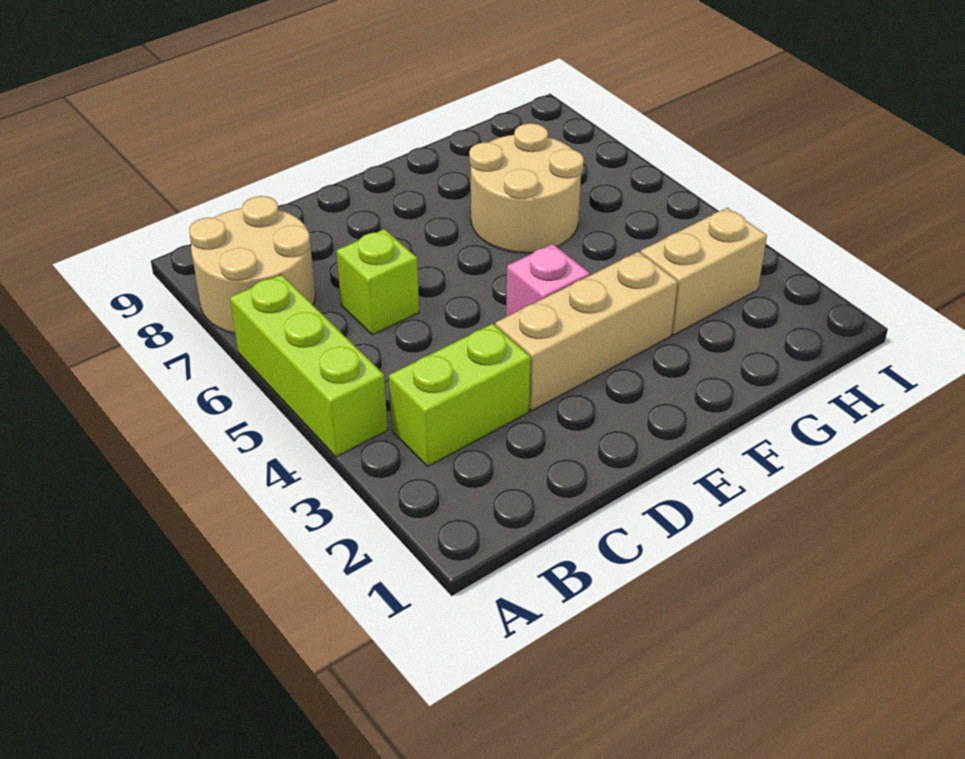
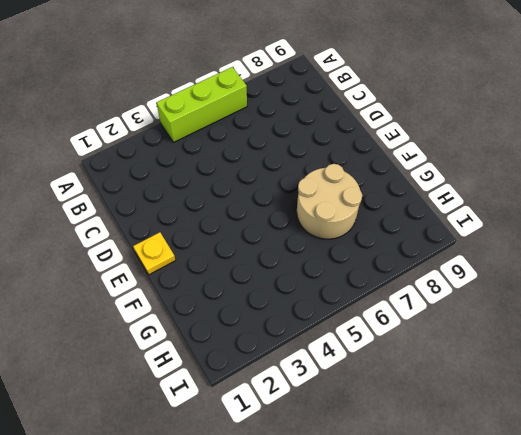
yellow 1x1 plate [133,232,176,275] -> none
none -> tan 2x2 round brick [189,196,315,334]
none -> lime 1x2 brick [389,324,531,467]

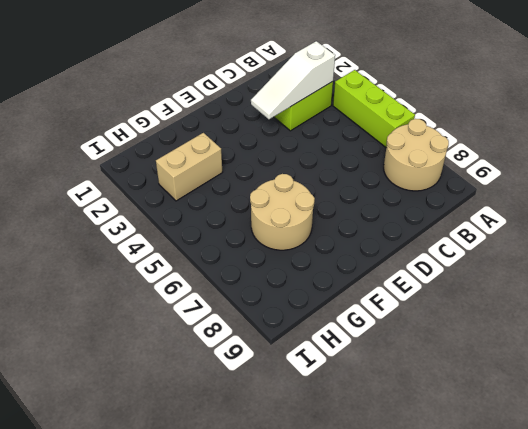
white 1x3 slope [251,41,335,119] -> none
none -> lime 1x1 brick [336,229,419,335]
none -> tan 1x3 brick [495,252,678,411]

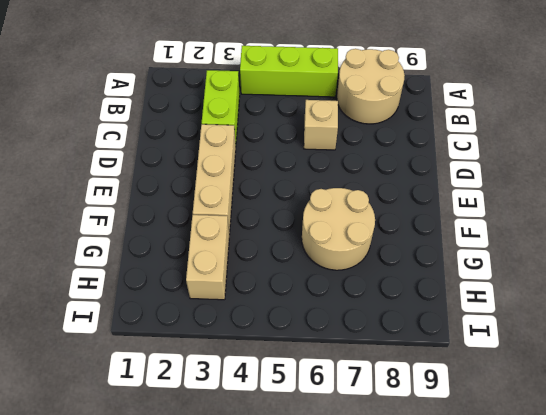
tan 1x1 brick [304,100,338,150] -> lime 1x1 brick [336,229,419,335]
none -> pink 1x1 brick [506,244,590,317]

